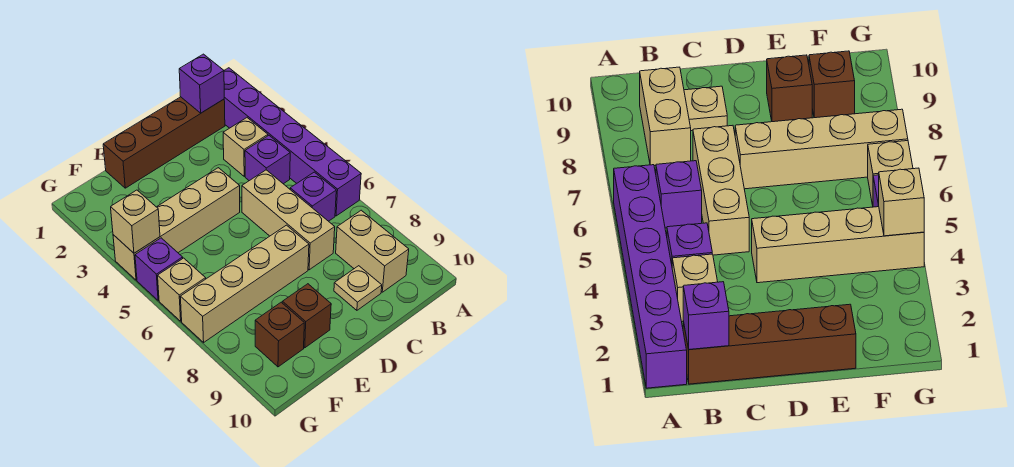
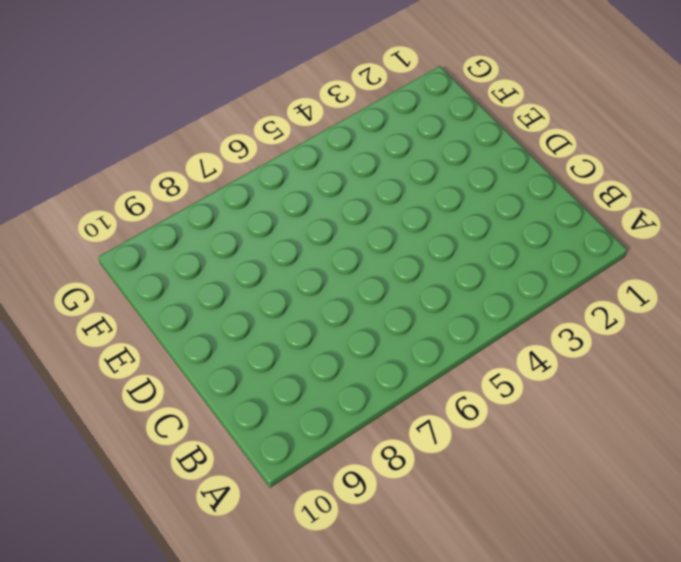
none -> purple 1x6 brick [224,68,361,216]
none -> brown 1x4 brick [103,97,225,188]
none -> tan 1x1 brick [223,118,268,176]

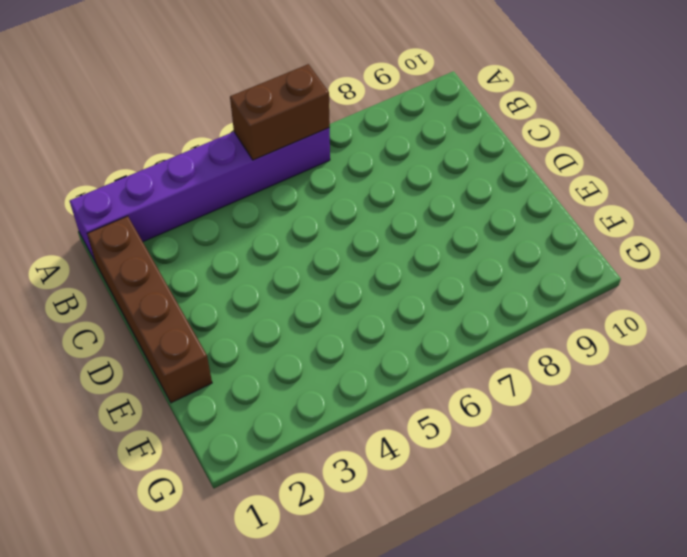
brown 1x2 brick [230,64,330,160] -> none
none -> tan 1x1 brick [223,118,268,176]
none -> purple 1x1 brick [245,136,290,184]
none -> purple 1x1 brick [290,172,336,221]

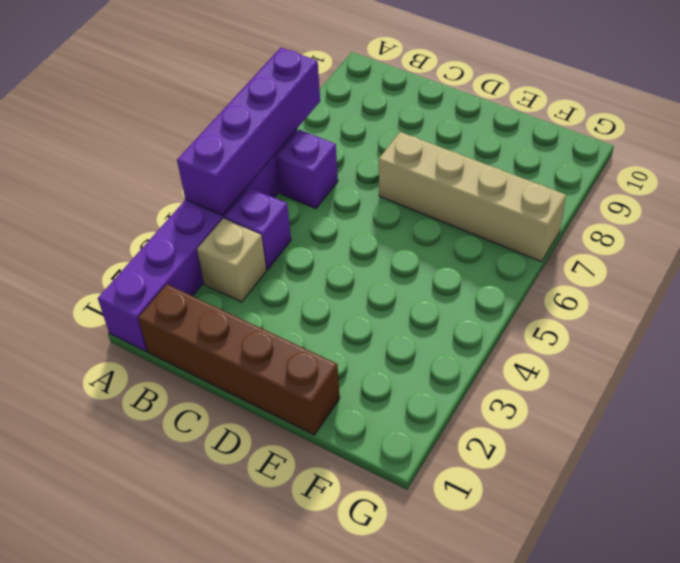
purple 1x4 brick [177,48,320,215] -> none
none -> tan 1x2 brick [336,210,409,292]
none -> tan 1x3 brick [242,170,335,270]
none -> tan 1x1 plate [334,266,382,310]

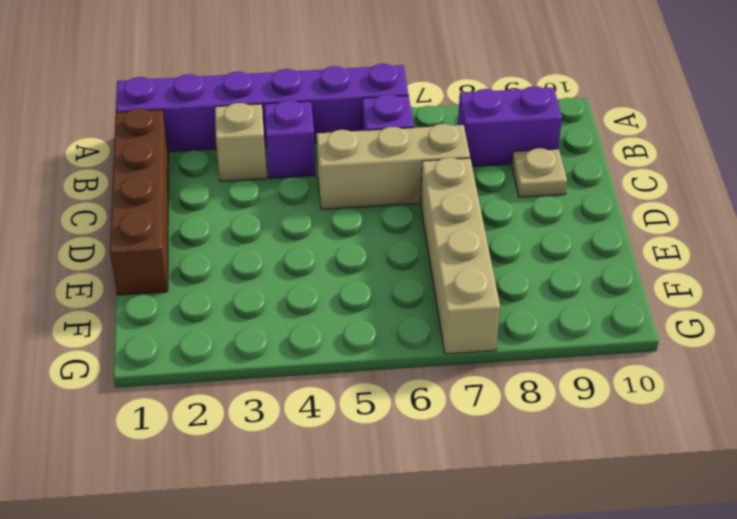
purple 1x2 brick [458,86,562,166] -> tan 1x2 brick [336,210,409,292]
none -> tan 1x4 brick [113,168,240,280]
none -> brown 1x1 brick [282,284,331,348]
none -> brown 1x1 brick [255,302,304,367]

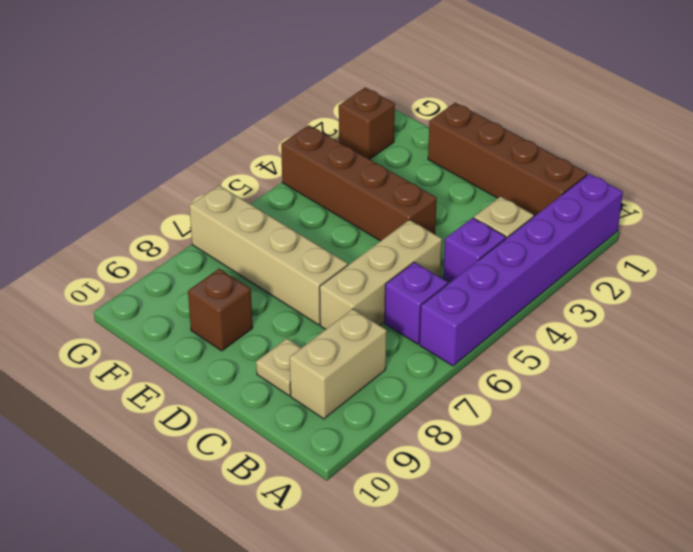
brown 1x4 brick [281,125,437,241] -> tan 1x4 brick [113,168,240,280]
brown 1x1 brick [339,88,395,159] -> brown 1x1 brick moved to [255,302,304,367]
none -> purple 1x1 brick [135,238,183,301]
none -> tan 1x1 brick [158,258,206,321]
none -> purple 1x1 brick [179,54,224,113]

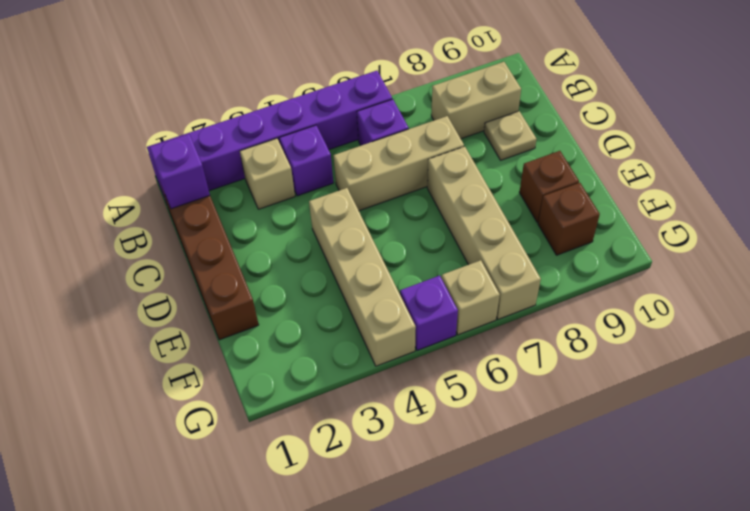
none -> tan 1x1 brick [111,190,160,253]

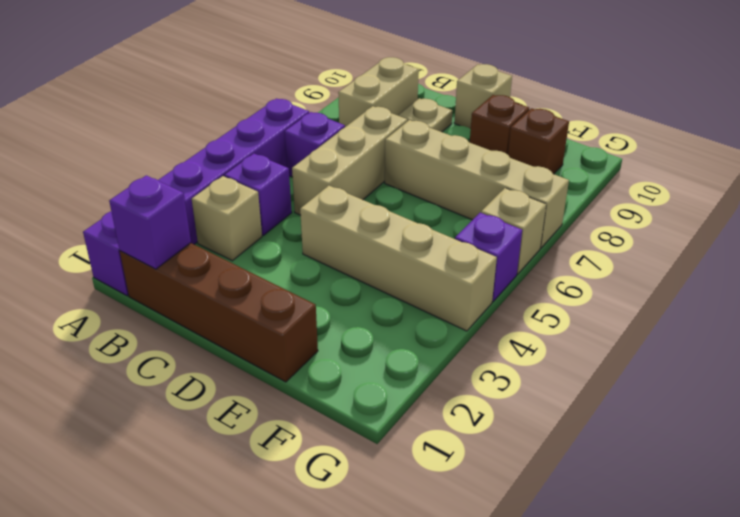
tan 1x1 brick [454,64,512,129] -> tan 1x1 brick moved to [111,190,160,253]

